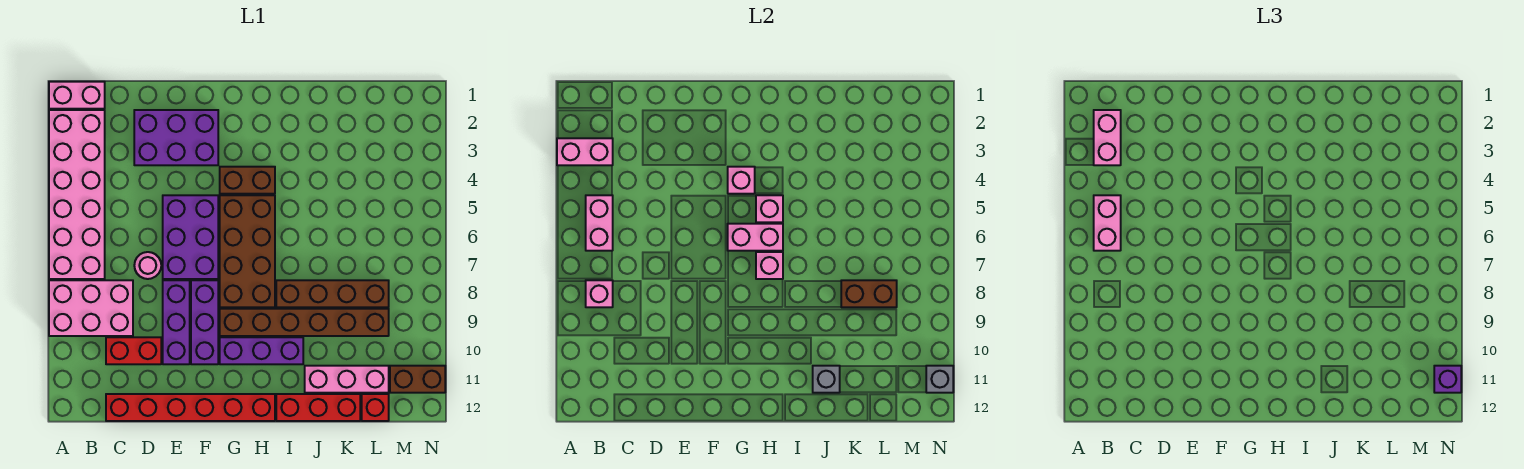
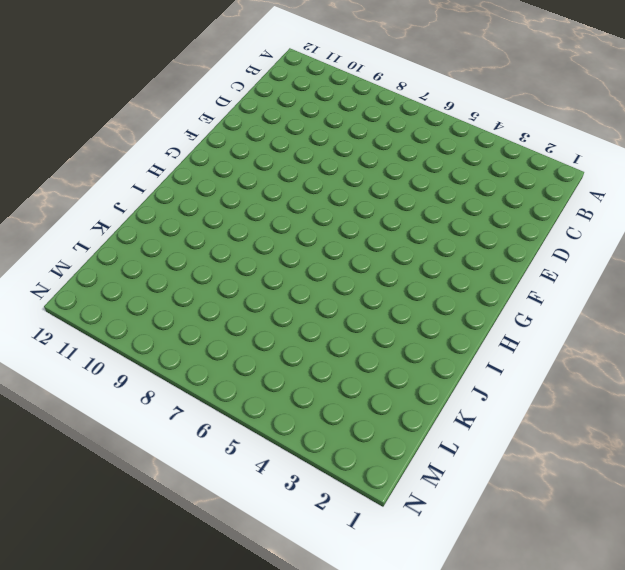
none -> pink 1x2 brick [49,82,105,109]
none -> pink 2x6 brick [49,110,105,279]
none -> pink 2x3 brick [49,280,133,336]
none -> red 1x2 brick [106,337,161,364]

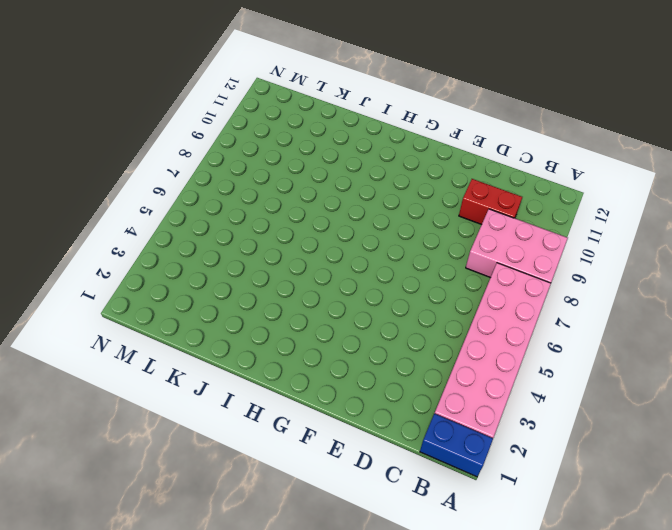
blue 1x2 brick [420,414,493,477] -> pink 1x2 brick [49,82,105,109]
none -> red 1x6 brick [106,394,275,421]
none -> purple 2x3 brick [134,110,218,165]
none -> pink 1x1 round brick [134,252,161,279]
none -> purple 2x3 brick [163,195,218,279]

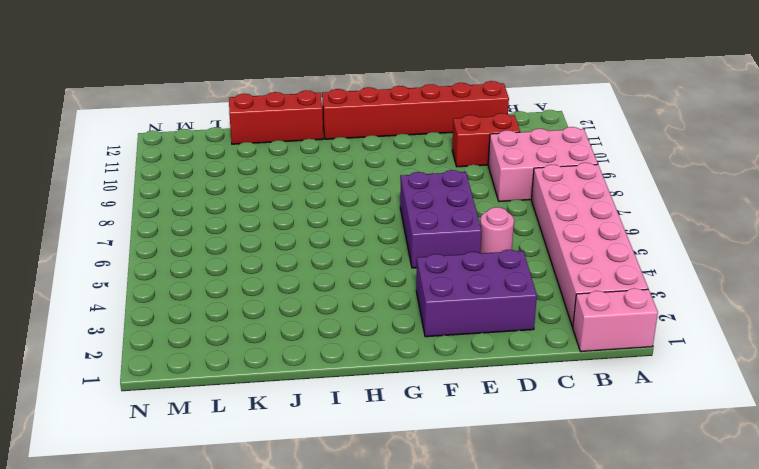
pink 1x1 round brick [480,207,514,253] -> pink 1x1 round brick moved to [134,252,161,279]
none -> purple 1x3 brick [163,280,190,364]
none -> purple 1x3 brick [191,280,218,364]
none -> brown 1x2 brick [220,167,275,194]
none -> brown 2x4 brick [220,195,275,307]

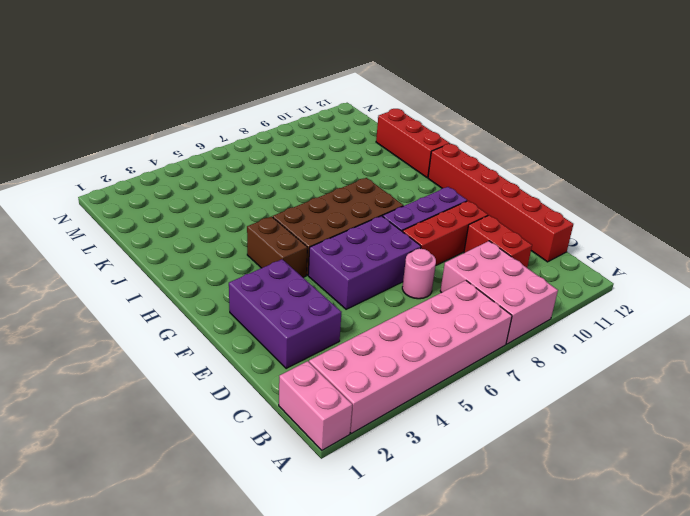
red 1x3 brick [402,201,488,265] -> purple 1x3 brick [163,280,190,364]
none -> brown 1x6 brick [220,309,389,336]
none -> purple 1x3 brick [220,337,303,364]
none -> brown 1x4 brick [276,280,389,307]
none -> pink 1x3 brick [305,366,389,393]

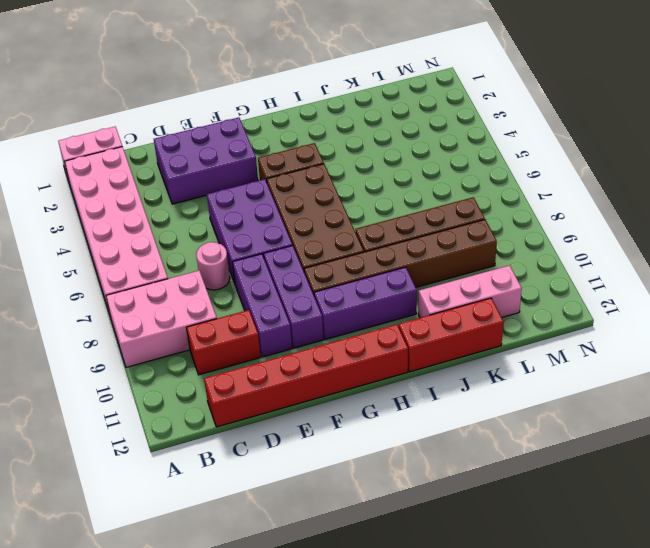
none -> red 1x1 brick [362,394,389,421]
none -> brown 1x2 brick [390,366,445,393]
none -> pink 1x2 brick [557,138,613,165]
none -> pink 1x2 brick [586,195,613,251]

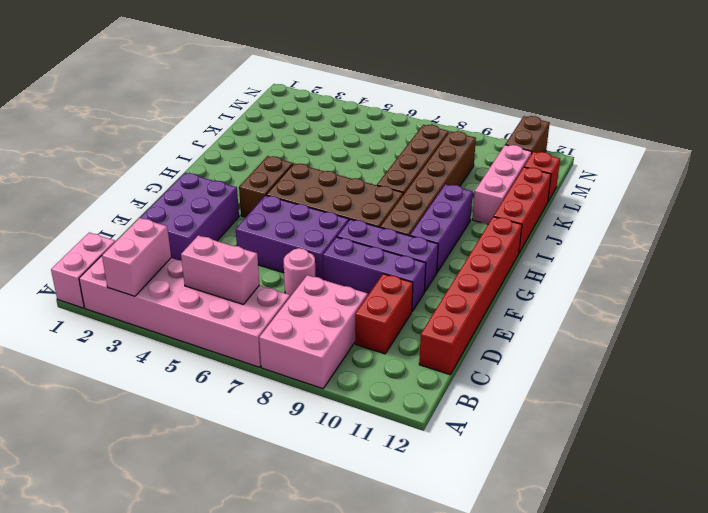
none -> pink 1x1 brick [586,280,613,307]
none -> pink 1x1 brick [728,167,755,194]
none -> pink 1x2 brick [728,224,783,251]
none -> pink 1x1 brick [756,195,783,222]

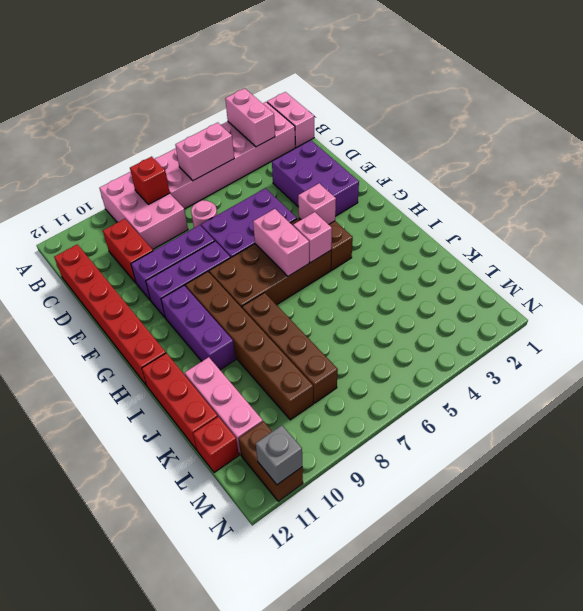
red 1x1 brick [130,157,170,204] -> pink 1x1 brick [586,280,613,307]
none -> pink 1x1 brick [756,252,783,279]
none -> grey 1x1 brick [813,366,840,393]
none -> brown 1x2 brick [841,280,897,307]
none -> pink 1x2 brick [1094,110,1121,165]

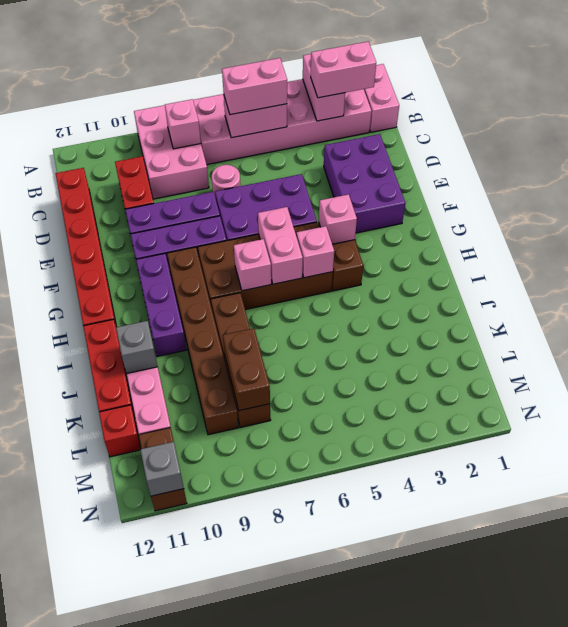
none -> purple 1x1 brick [1434,366,1461,393]

